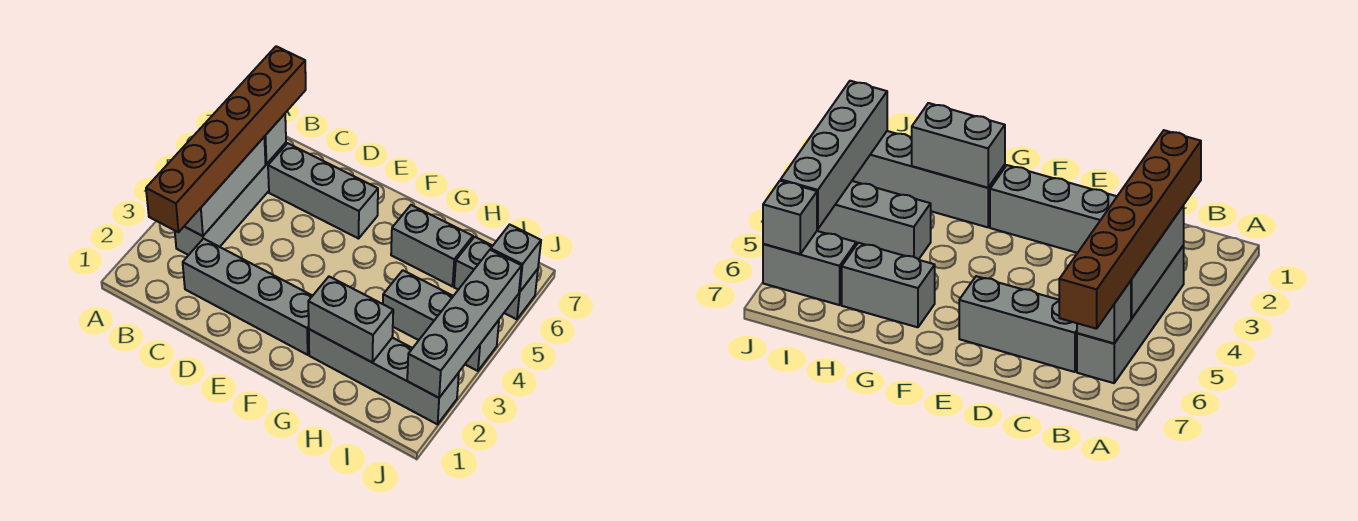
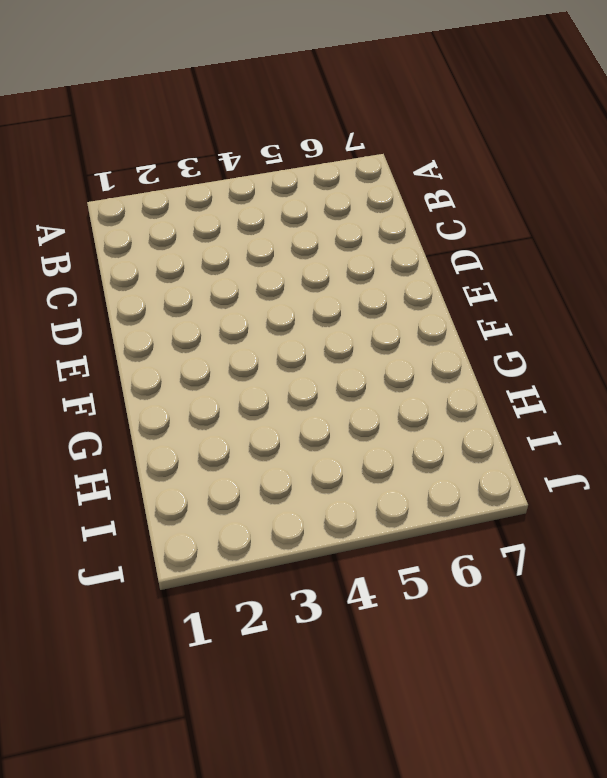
none -> grey 1x4 brick [175,143,286,255]
none -> grey 1x4 brick [183,239,312,355]
none -> grey 1x3 brick [268,143,378,239]

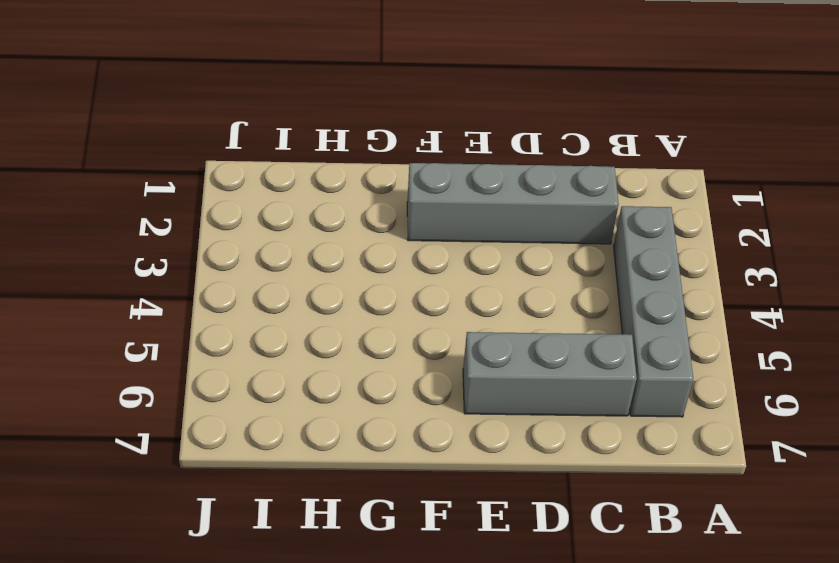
none -> grey 1x4 brick [309,329,459,424]
none -> grey 1x2 brick [391,205,473,287]
none -> grey 1x3 brick [383,270,499,371]

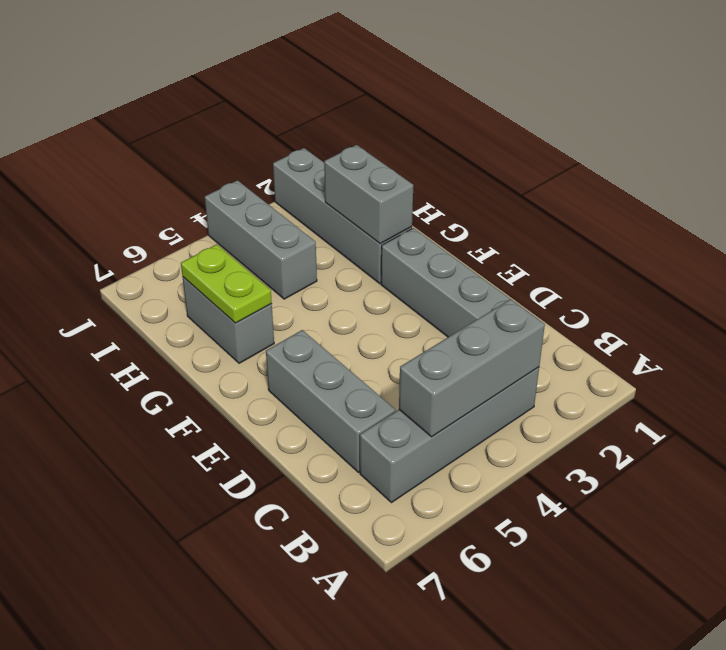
lime 1x2 plate [181,244,272,323] -> none
none -> grey 1x2 brick [454,237,538,319]
none -> grey 1x1 brick [264,114,286,164]
none -> grey 1x4 brick [407,250,522,398]

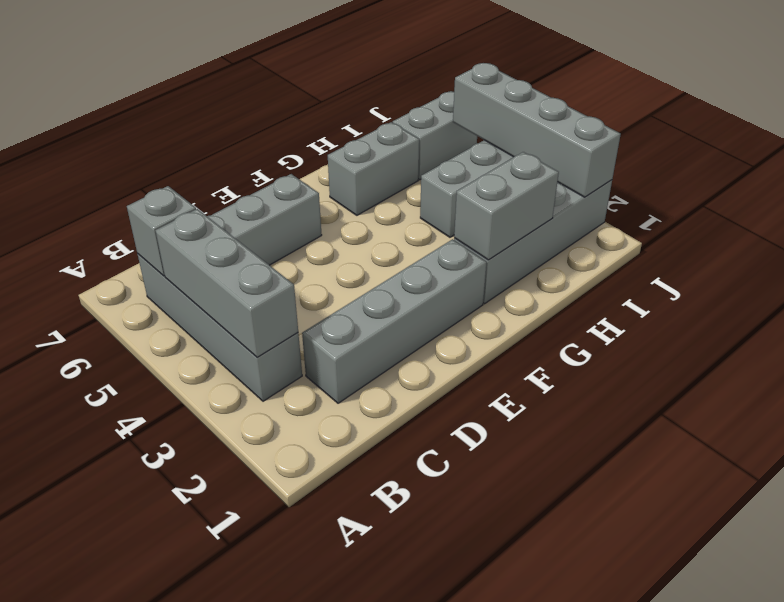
none -> grey 1x1 brick [491,225,541,292]
none -> brown 1x6 brick [146,46,306,232]

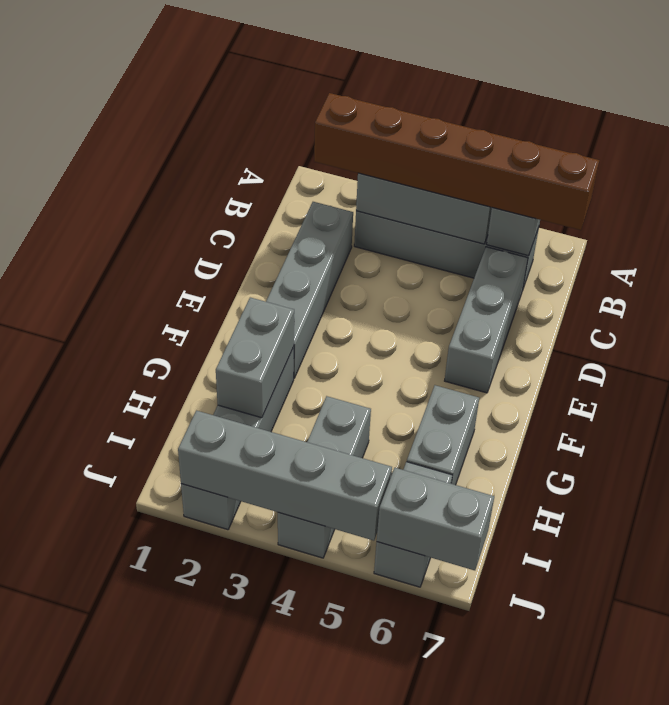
grey 1x2 brick [377,468,494,570] -> grey 1x1 brick [491,225,541,292]

